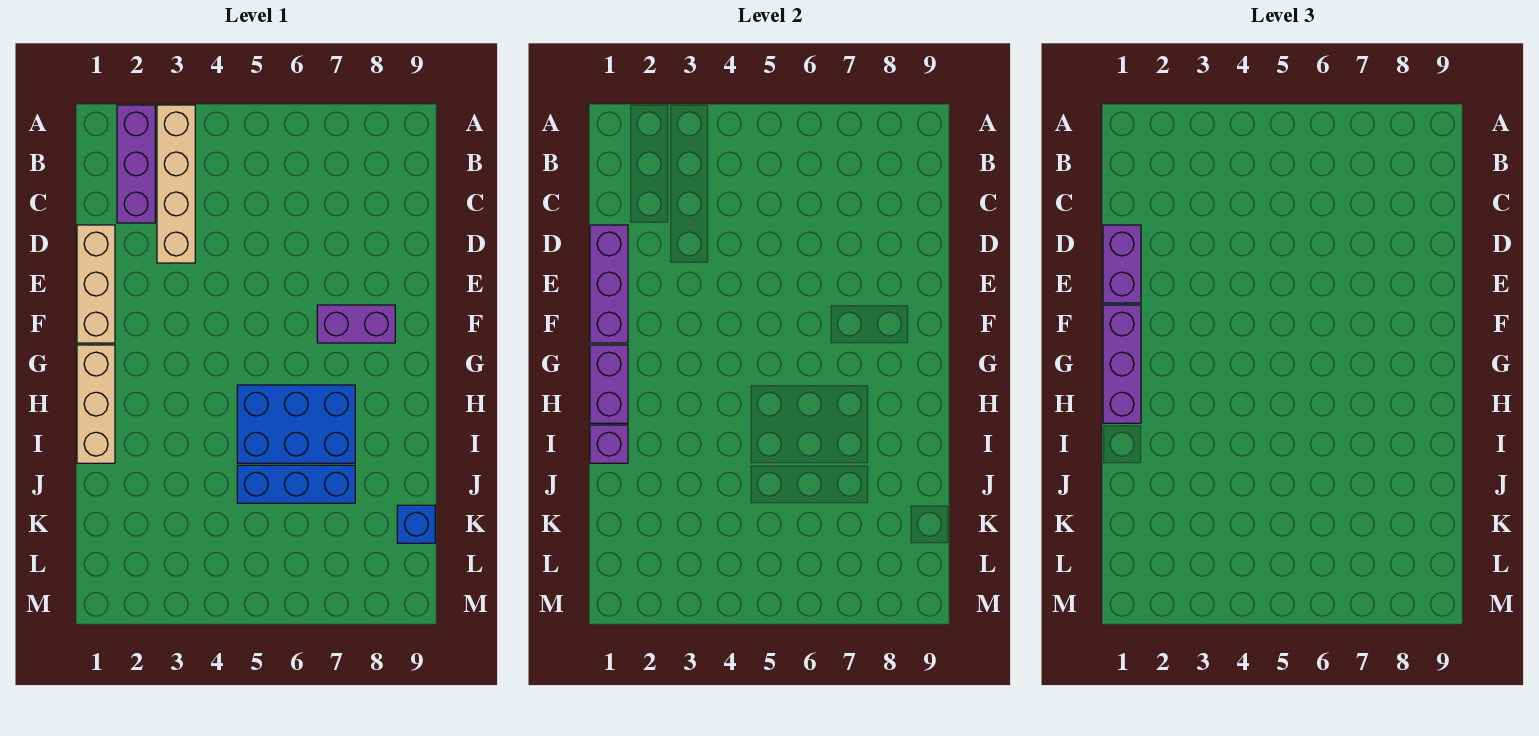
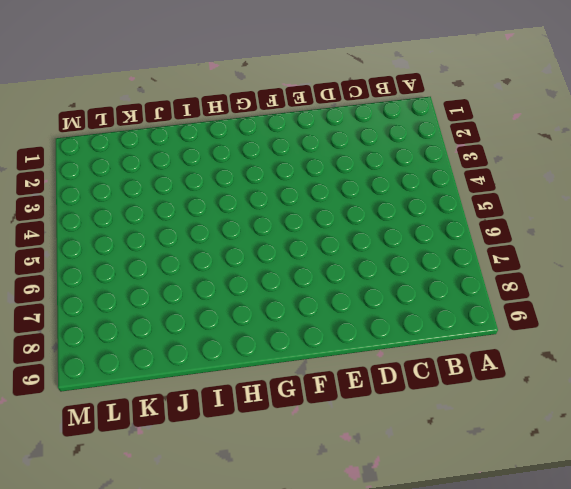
none -> purple 1x3 brick [117,105,155,223]
none -> tan 1x4 brick [157,105,195,263]
none -> tan 1x3 brick [77,225,115,343]

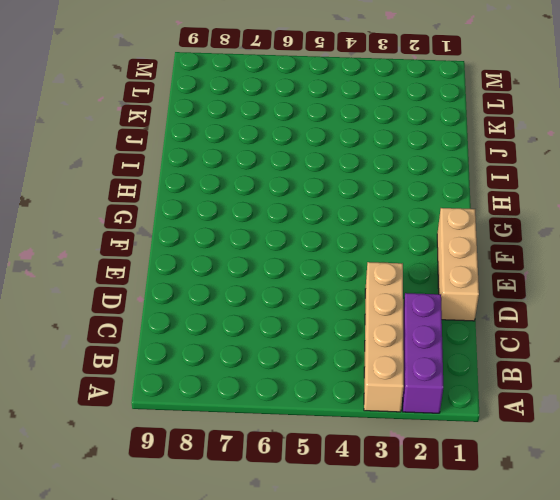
none -> purple 1x2 brick [317,305,395,343]
none -> tan 1x3 brick [77,345,115,463]
none -> blue 2x3 brick [237,385,355,463]

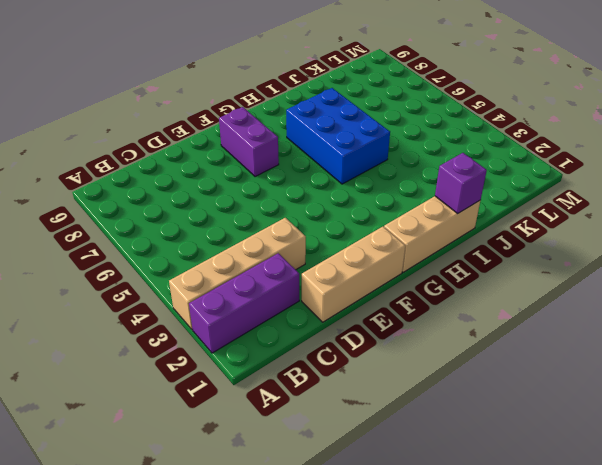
none -> blue 1x3 brick [237,465,355,503]
none -> blue 1x1 brick [397,505,435,543]
none -> purple 1x3 brick [590,225,628,343]

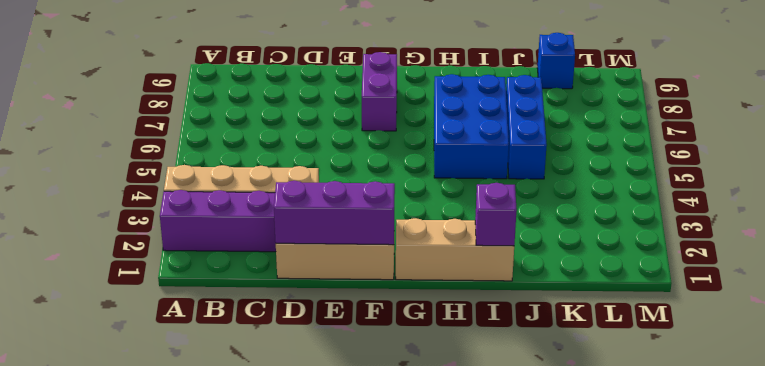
none -> purple 1x2 brick [590,345,628,423]
none -> purple 1x2 brick [1103,225,1141,303]
none -> purple 1x3 brick [1103,305,1141,423]

